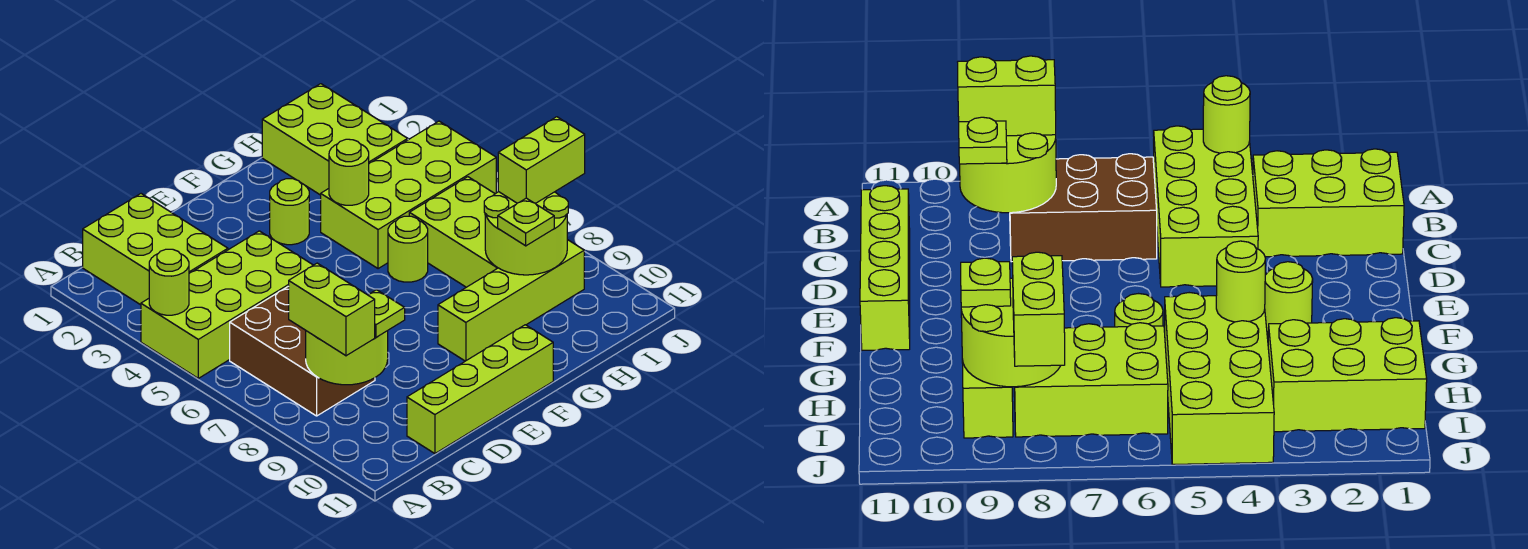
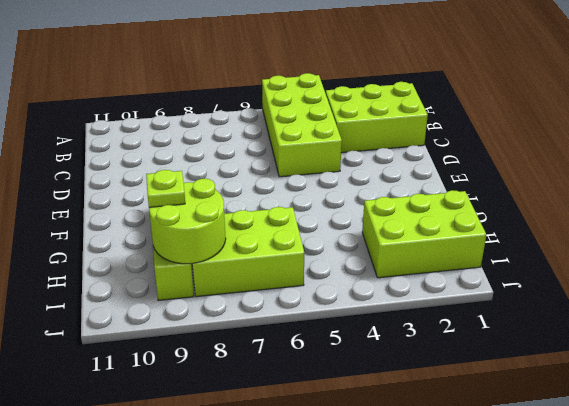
none -> brown 2x3 brick [230,287,375,416]
none -> lime 1x4 brick [407,325,553,454]
none -> lime 1x1 round brick [270,179,309,245]

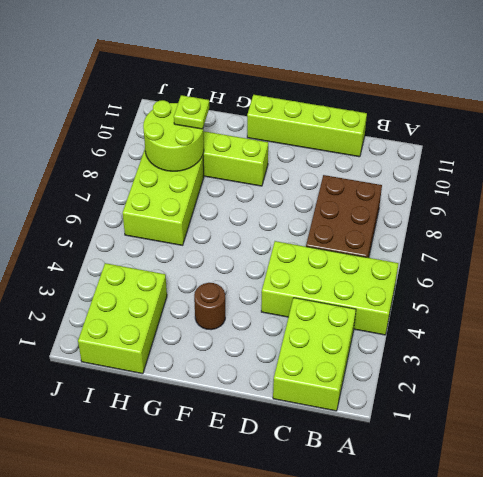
brown 1x1 round brick [194,283,225,330] -> lime 1x1 round brick [270,179,309,245]
none -> lime 2x4 brick [321,121,496,269]
none -> lime 1x1 round brick [388,216,428,282]
none -> lime 1x1 round brick [149,249,189,315]

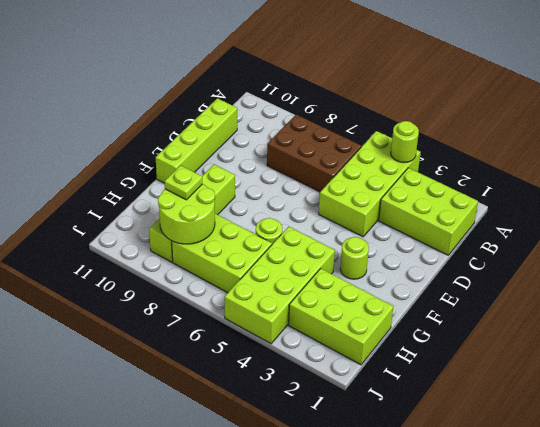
none -> lime 2x2 round brick [306,331,388,385]
none -> lime 1x1 round brick [329,139,369,205]
none -> lime 1x2 brick [289,263,375,356]

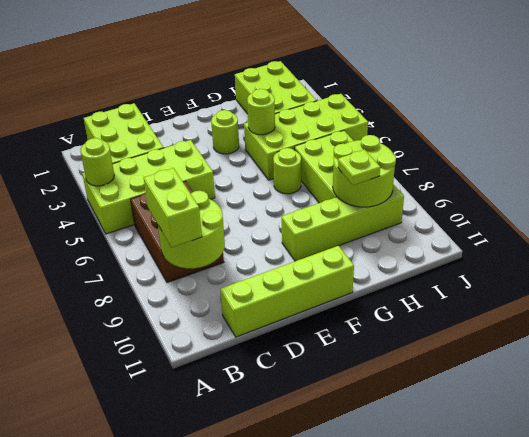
none -> lime 1x1 plate [368,290,405,337]
none -> lime 1x2 brick [498,117,585,204]

